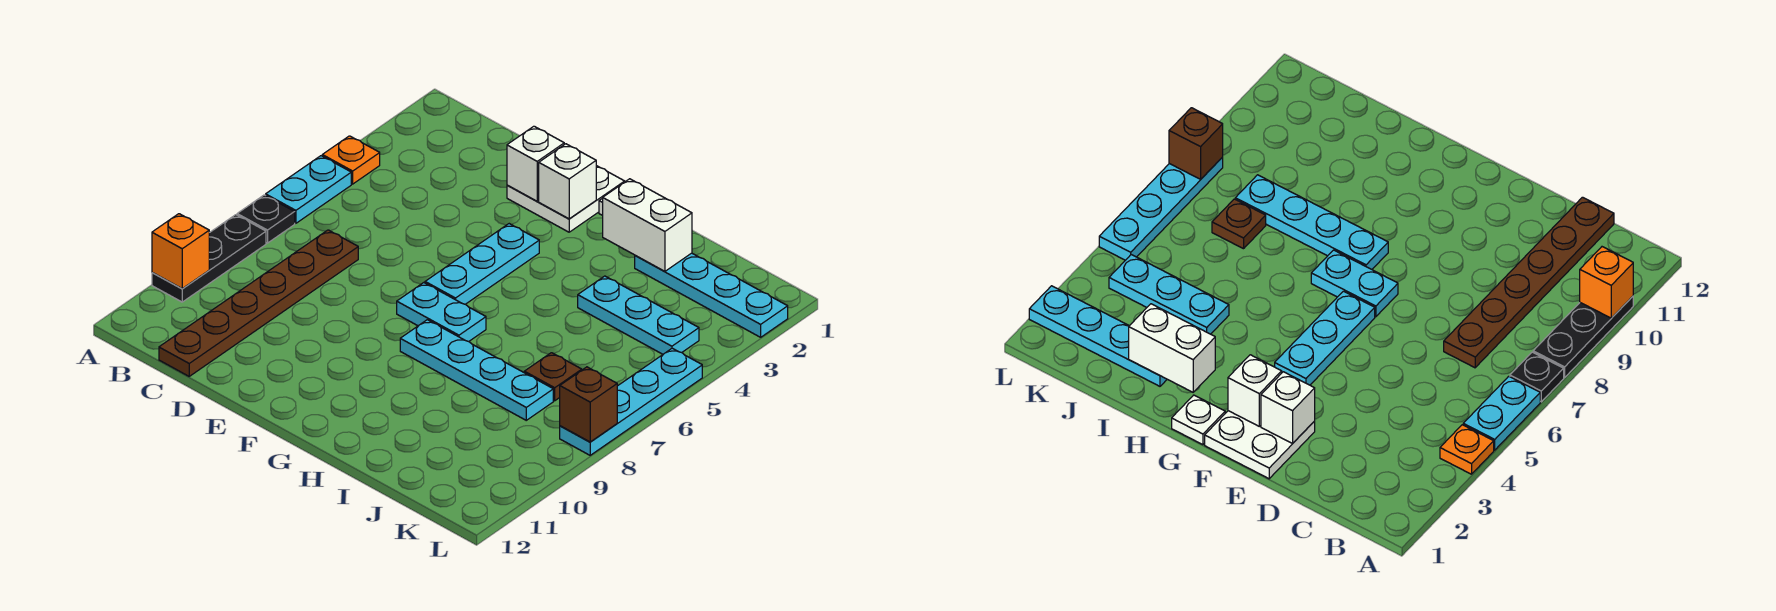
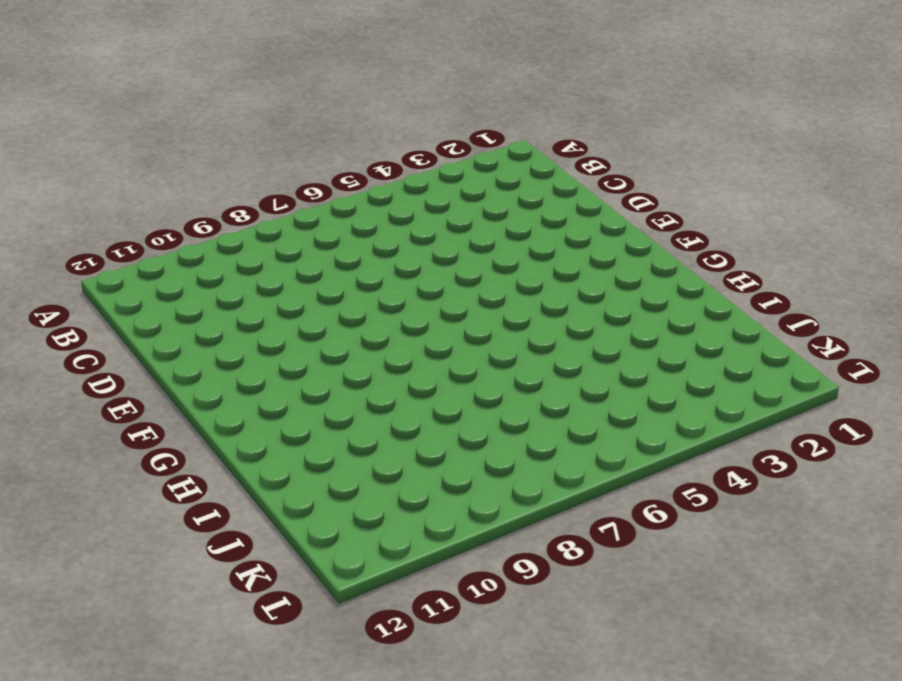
none -> orange 1x1 plate [322,136,380,184]
none -> cyan 1x2 plate [266,156,351,223]
none -> black 1x1 plate [237,195,295,243]

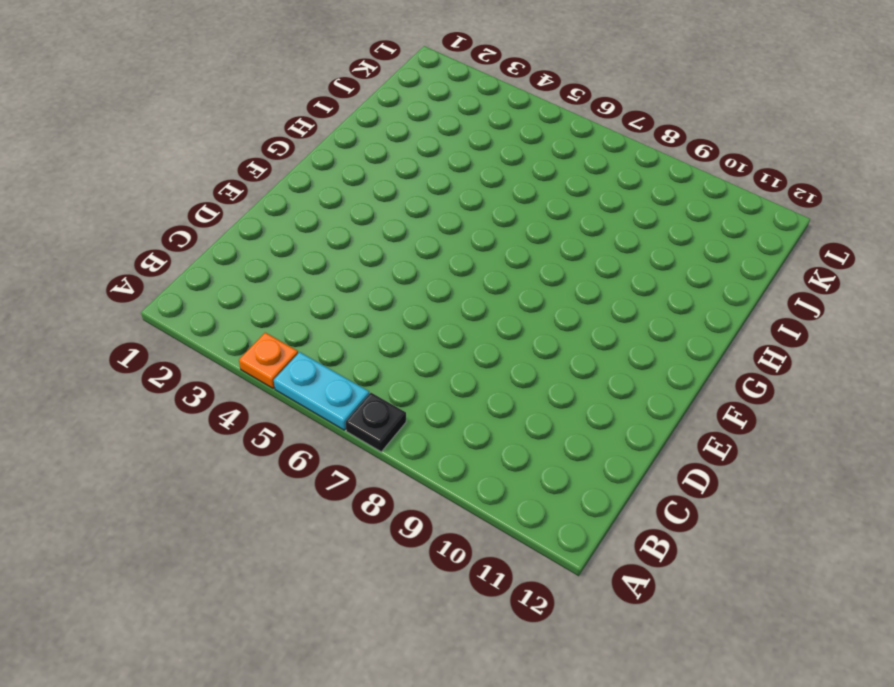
none -> black 1x3 plate [152,215,266,302]
none -> brown 1x6 plate [159,230,358,376]
none -> white 2x2 plate [507,166,625,232]

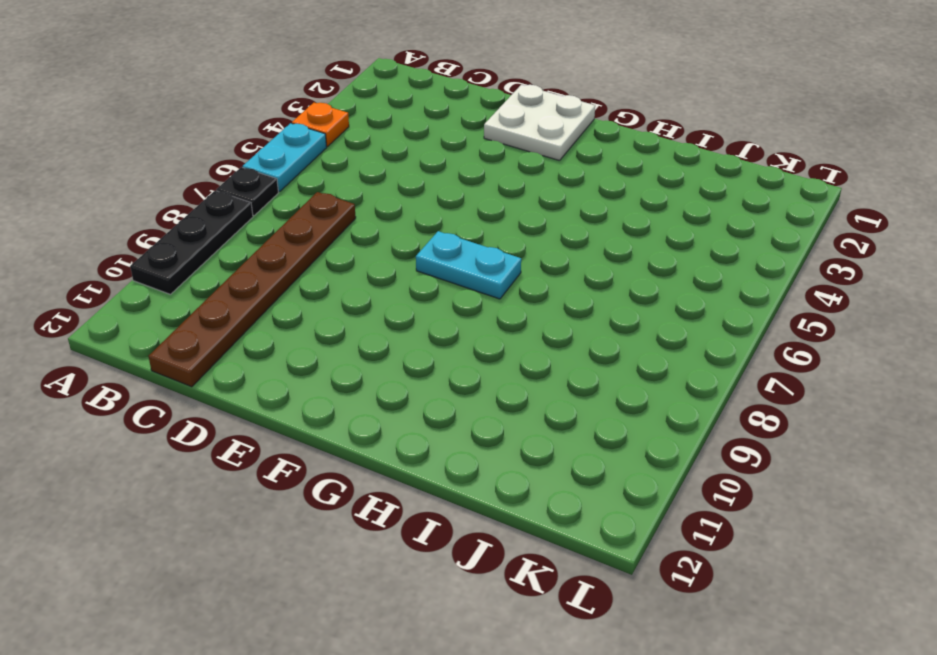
none -> cyan 1x3 plate [425,224,539,304]
none -> white 1x1 plate [1172,395,1225,445]
none -> cyan 1x4 plate [400,320,553,420]

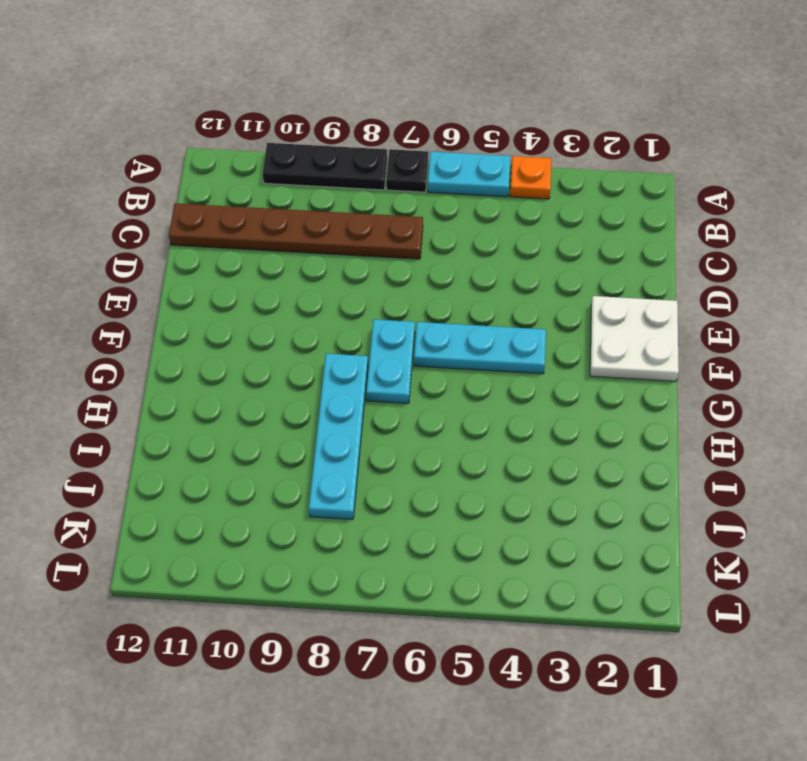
none -> white 1x1 plate [1172,395,1225,445]
none -> cyan 1x4 plate [635,253,788,337]
none -> cyan 1x3 plate [578,276,699,354]

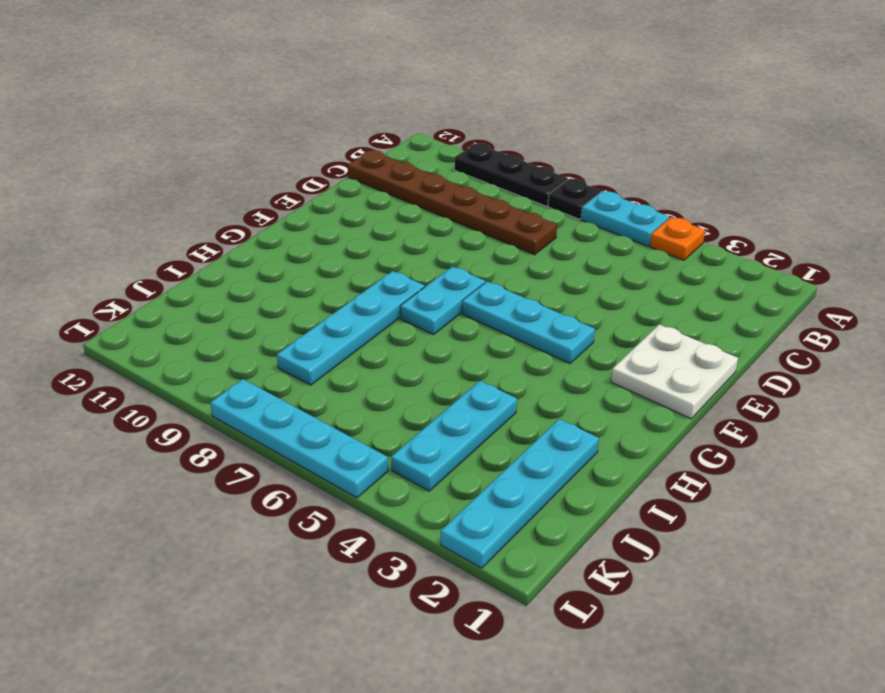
none -> white 1x1 plate [1172,395,1225,445]
none -> brown 1x1 plate [524,353,582,401]
none -> orange 1x1 brick [152,214,209,288]

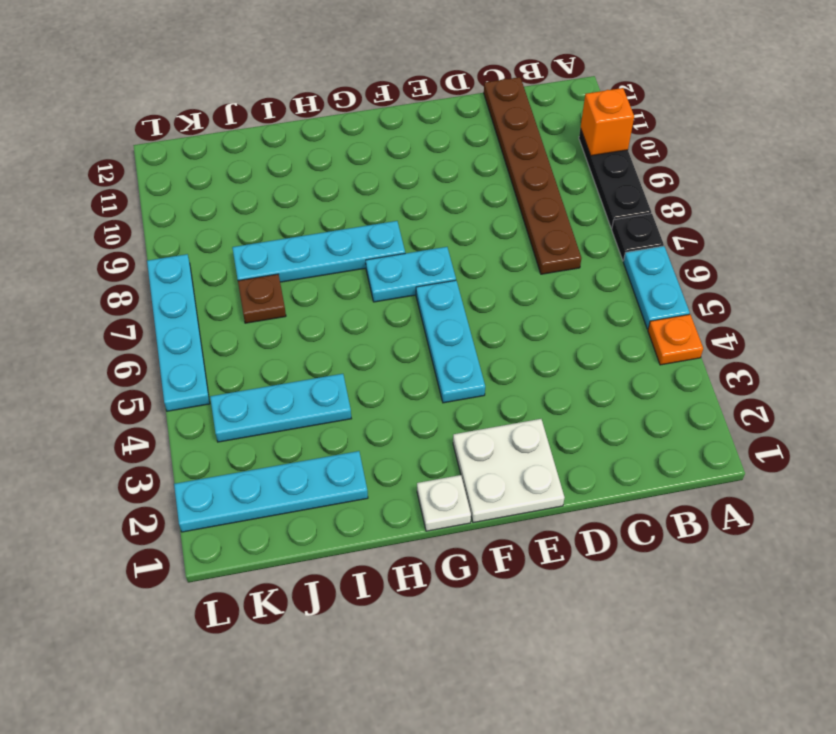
none -> white 1x1 brick [507,126,564,201]
none -> white 1x1 brick [539,144,596,219]
none -> white 1x2 brick [603,179,692,271]

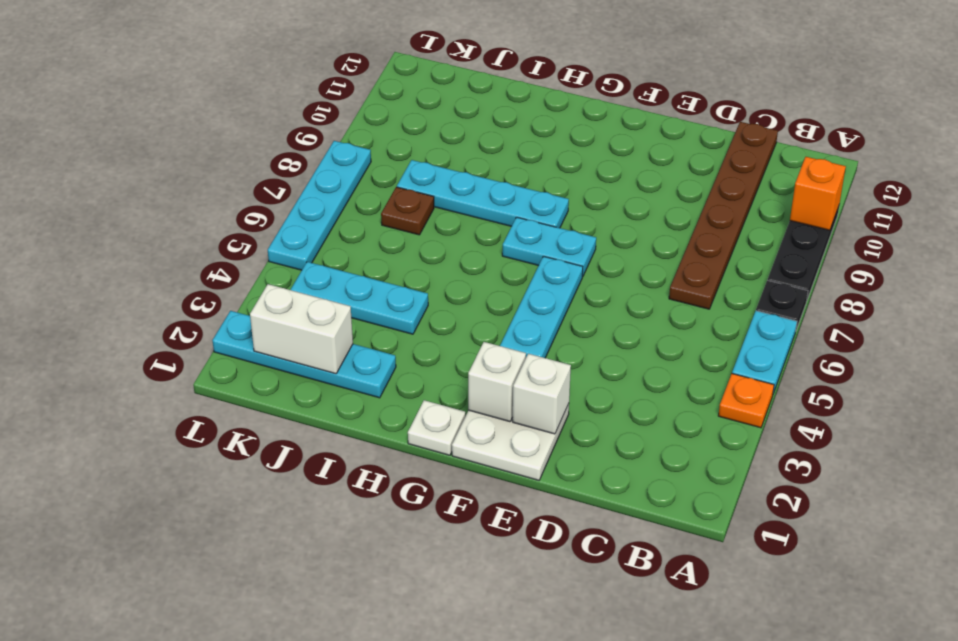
white 1x2 brick [250,284,353,374] -> white 1x2 brick moved to [603,179,692,271]
none -> brown 1x1 brick [560,367,617,442]

